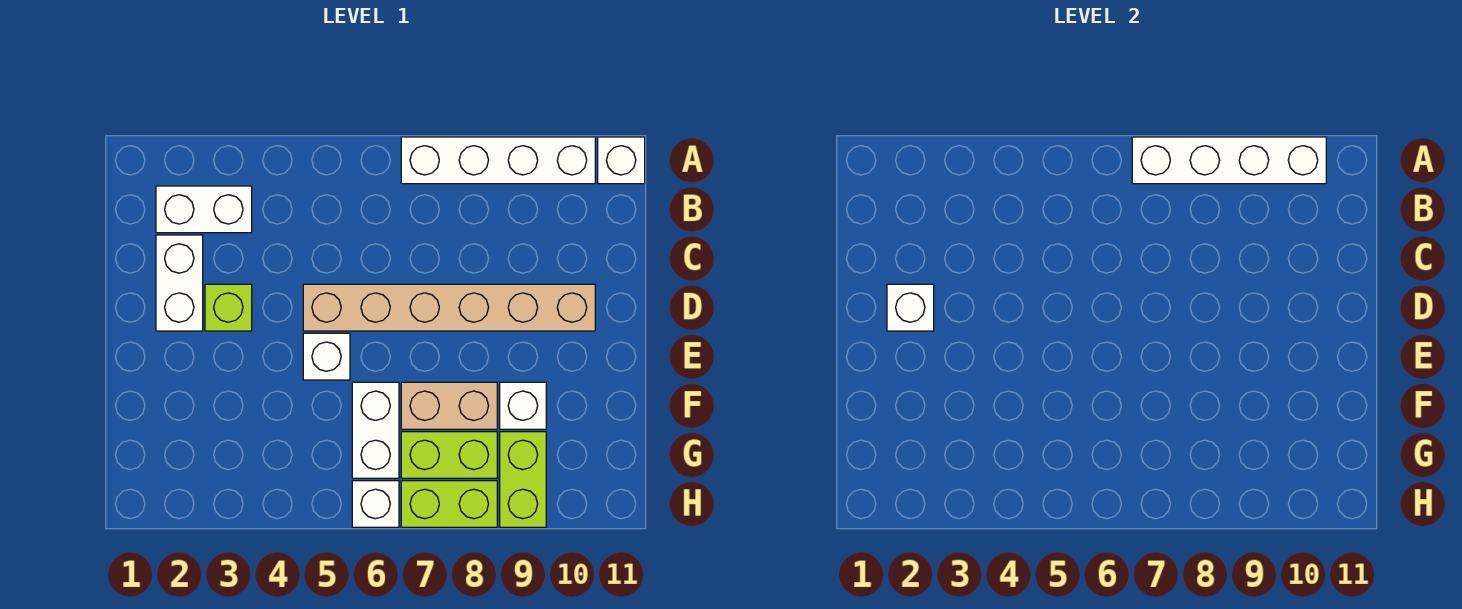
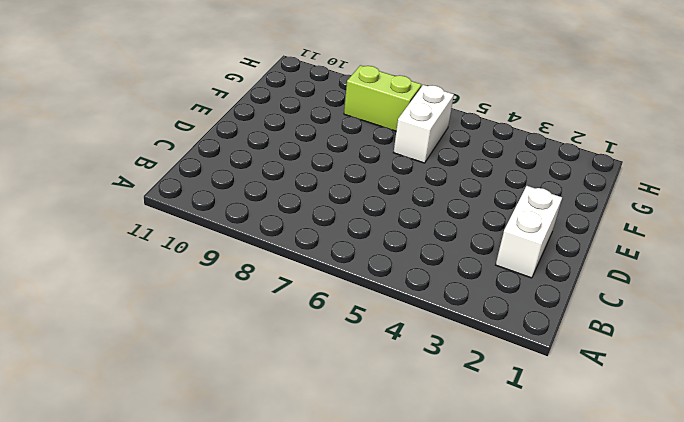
none -> white 1x4 brick [401,137,595,184]
none -> white 1x1 brick [598,137,645,184]
none -> white 1x2 brick [156,186,252,233]

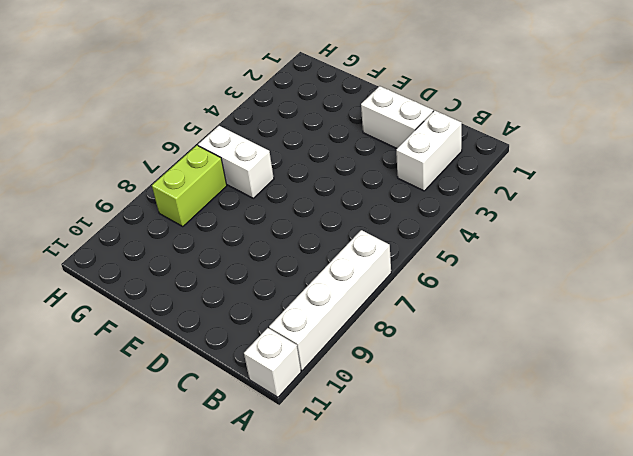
none -> lime 1x1 brick [205,284,252,331]
none -> tan 1x6 brick [303,284,595,331]
none -> white 1x1 brick [303,333,350,380]

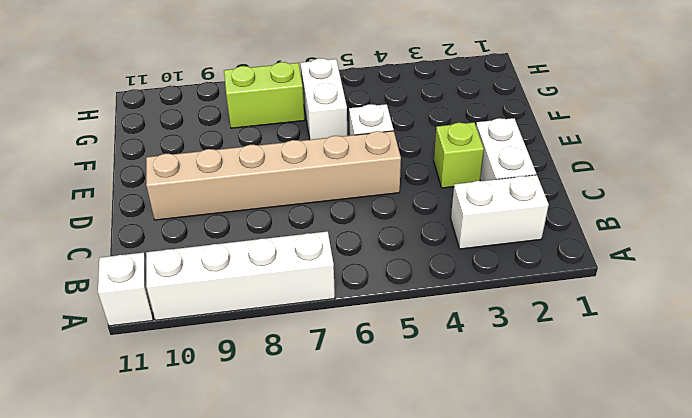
none -> tan 1x2 brick [401,382,497,429]
none -> white 1x1 brick [500,382,546,429]
none -> lime 1x2 brick [500,432,546,527]

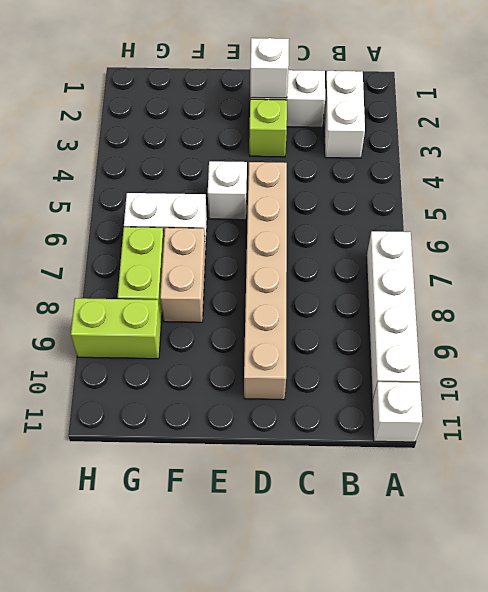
none -> white 1x1 brick [500,382,546,429]
none -> white 1x1 brick [352,481,399,527]
none -> lime 1x2 brick [401,481,497,527]

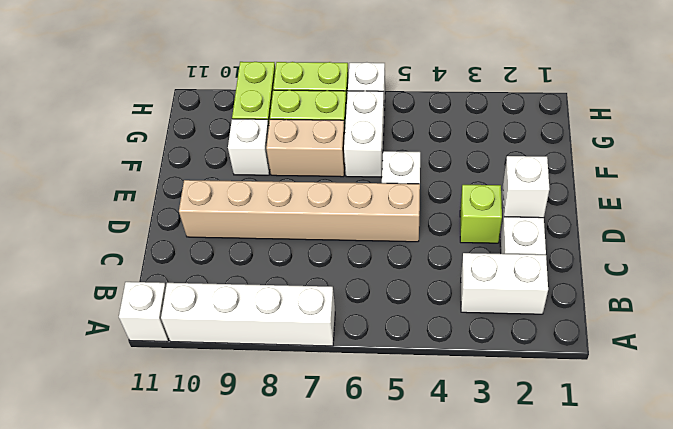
none -> white 1x4 brick [1132,137,1326,184]

